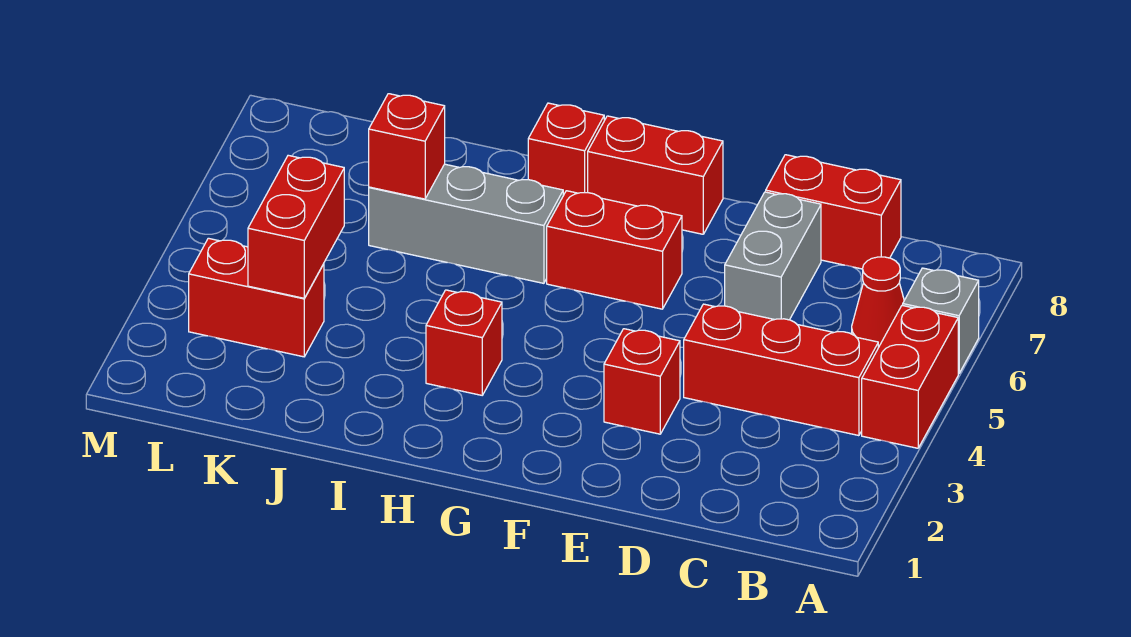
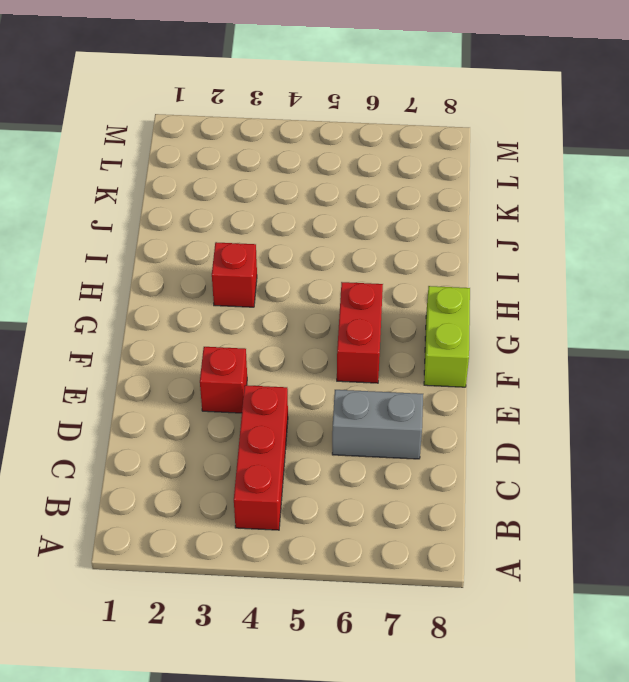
lime 1x2 brick [424,286,470,387] -> red 1x2 brick [588,116,723,234]
none -> red 1x2 brick [862,305,958,448]
none -> grey 1x1 brick [903,268,979,374]
none -> red 1x1 cone [852,257,904,348]

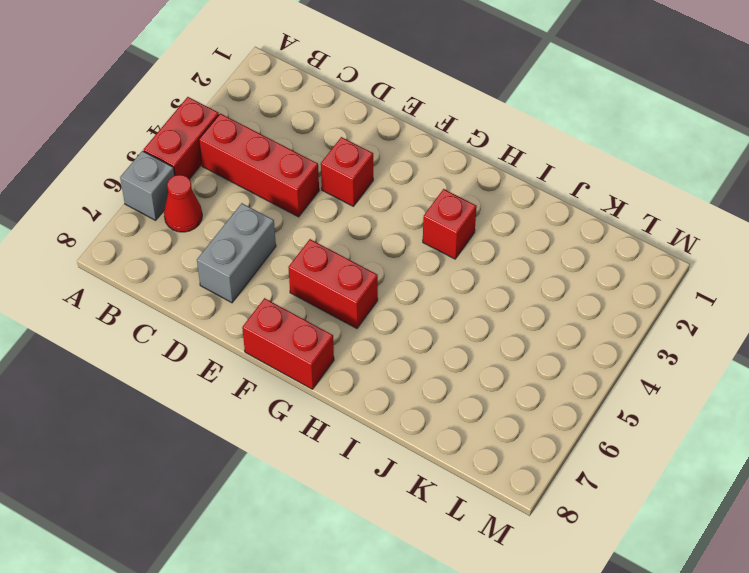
none -> red 1x2 brick [766,155,901,269]
none -> grey 1x3 brick [369,164,563,283]
none -> red 1x1 brick [528,103,604,195]

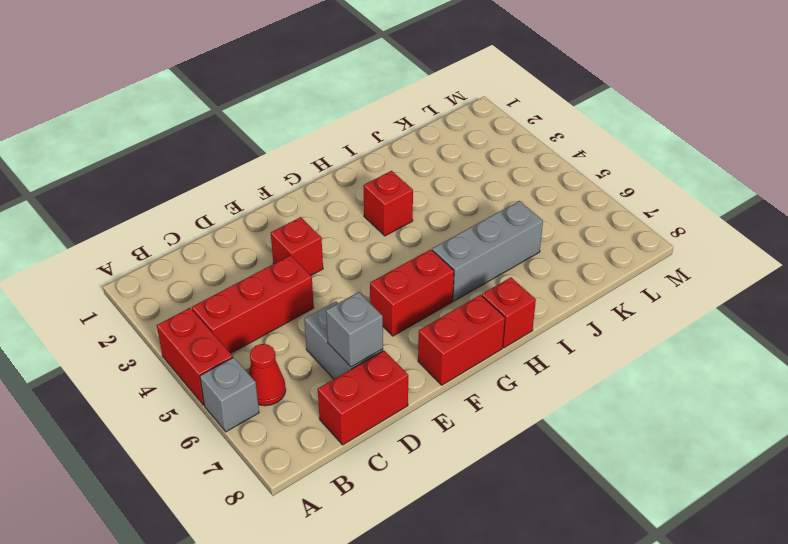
grey 1x1 brick [326,292,383,367] -> none
none -> red 1x2 brick [189,238,324,357]
none -> red 1x1 brick [369,94,445,199]
none -> red 1x2 brick [248,155,344,298]

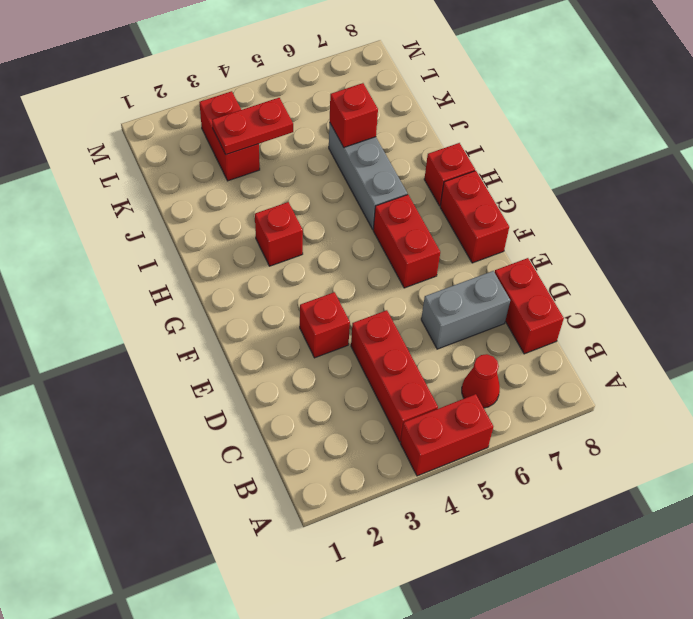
red 1x2 plate [212,98,293,155] -> red 1x2 brick [248,155,344,298]
none -> grey 1x1 brick [903,268,979,374]

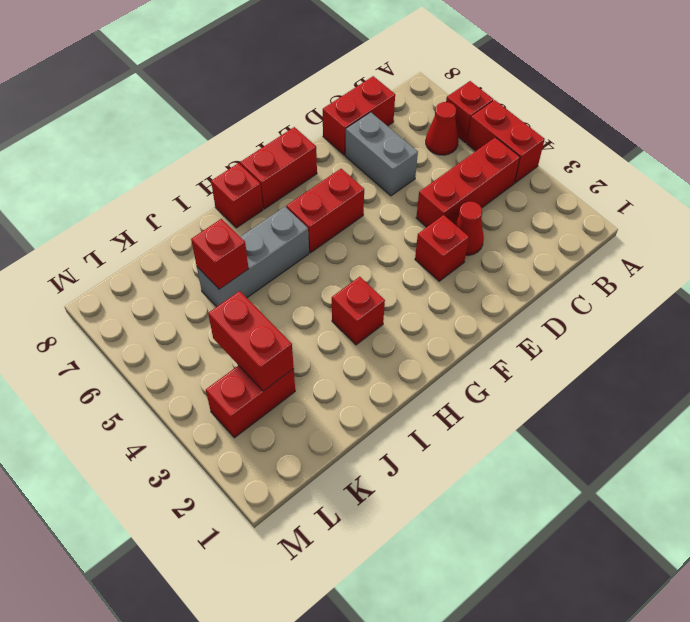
red 1x1 brick [446,81,493,143] -> grey 1x1 brick [903,268,979,374]
red 1x1 cone [455,202,484,256] -> none

